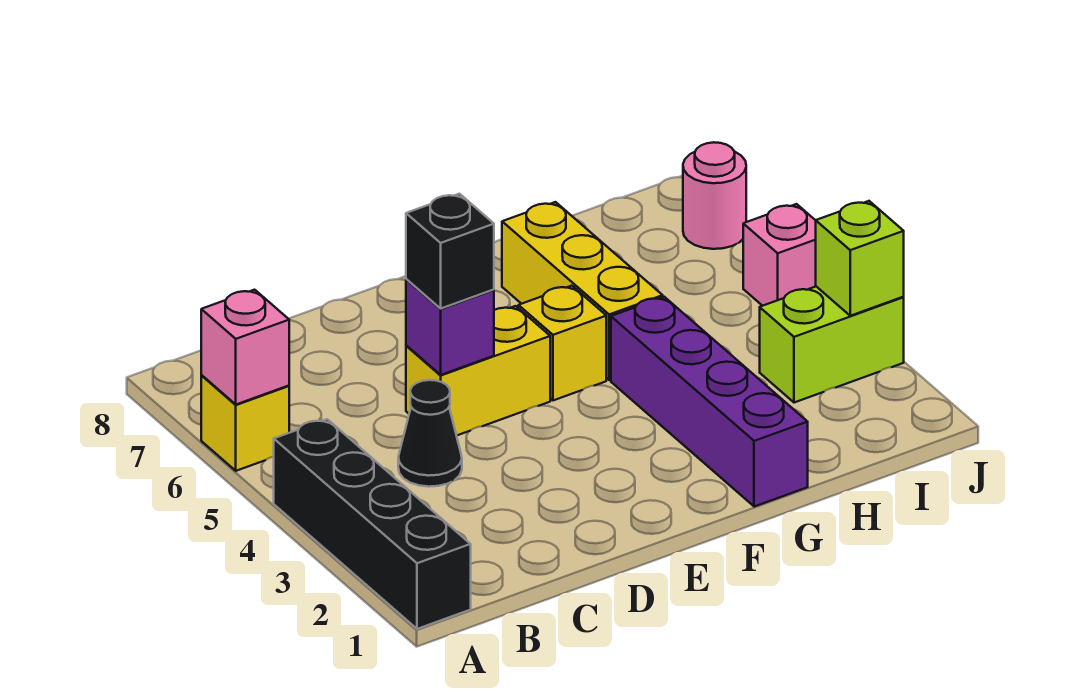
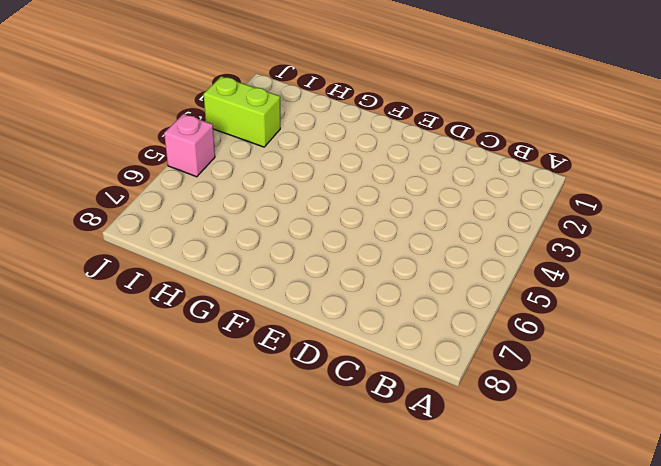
none -> black 1x4 brick [274,419,471,629]
none -> yellow 1x1 brick [201,376,289,471]
none -> black 1x1 cone [398,380,462,487]

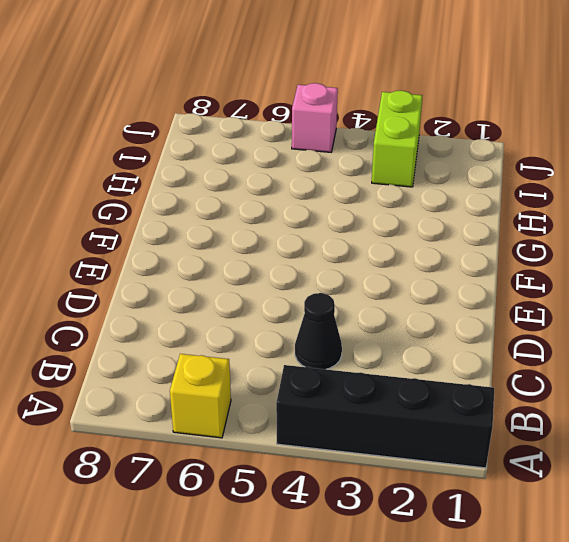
none -> yellow 1x2 brick [406,306,550,436]
none -> yellow 1x1 brick [518,286,606,400]
none -> purple 1x4 brick [611,297,808,507]

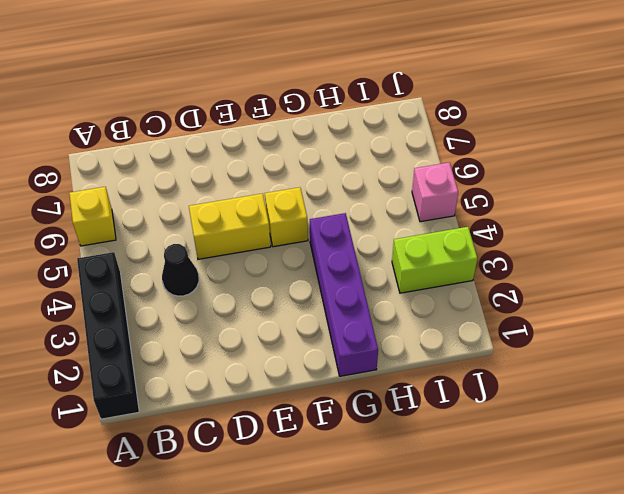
none -> yellow 1x3 brick [502,202,663,380]
none -> pink 1x1 round brick [683,142,746,249]
none -> pink 1x1 brick [201,290,289,404]

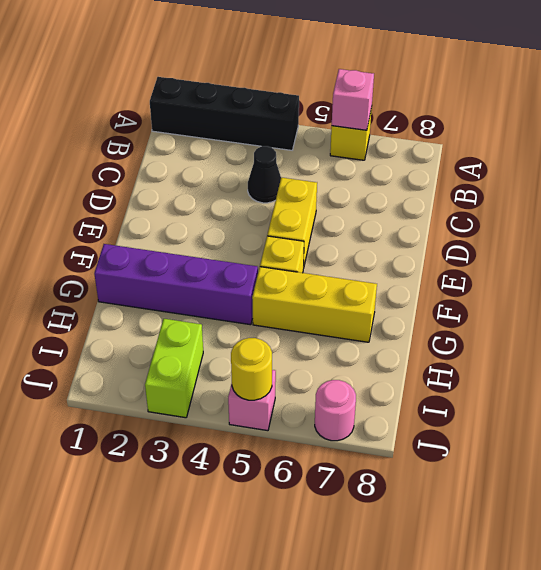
yellow 1x1 round brick [231,338,272,400] -> none
none -> purple 1x1 brick [406,279,494,375]
none -> lime 1x1 brick [816,201,904,316]
none -> black 1x1 brick [406,194,494,308]

